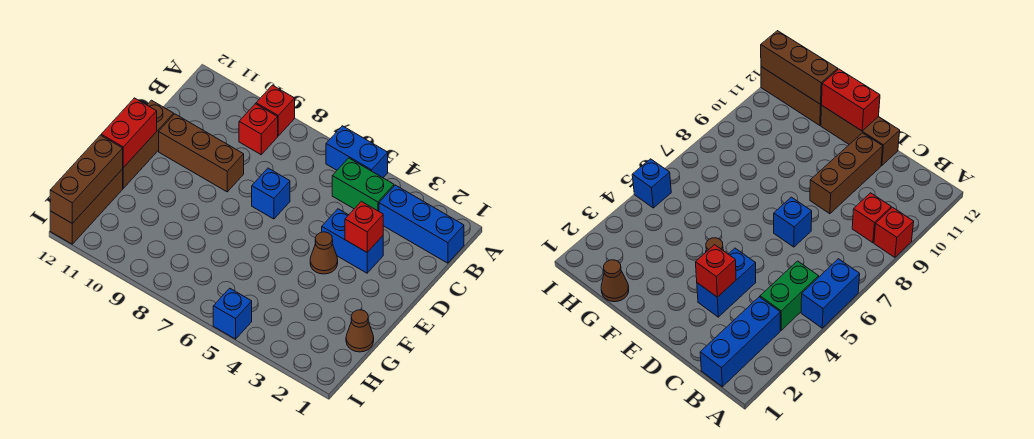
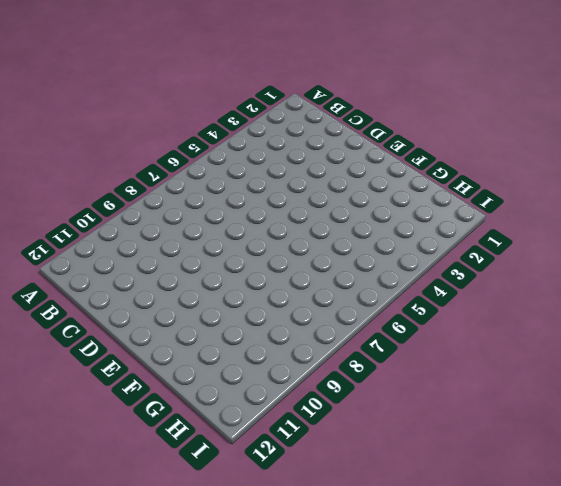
none -> blue 1x2 brick [326,126,388,178]
none -> red 1x1 brick [256,85,295,136]
none -> blue 1x3 brick [379,185,464,263]

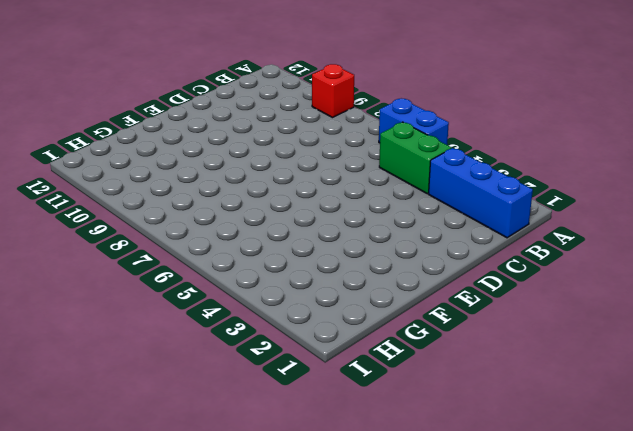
none -> red 1x1 brick [239,104,278,155]
none -> blue 1x2 brick [322,209,383,273]
none -> blue 1x1 brick [252,168,290,219]

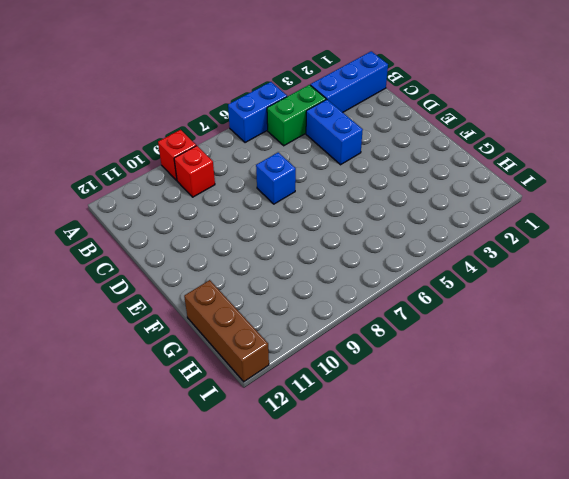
blue 1x2 brick [306,100,363,165] -> blue 1x2 brick turned to [322,209,383,273]
none -> brown 1x3 brick [159,114,244,192]
none -> brown 1x3 brick [123,100,174,188]
none -> brown 1x1 cone [310,232,338,274]

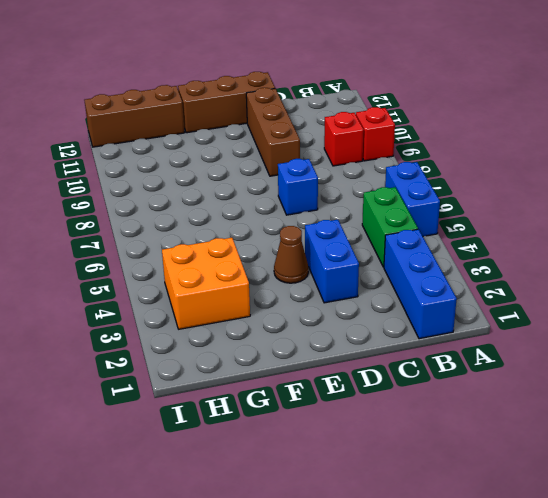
orange 2x2 brick [162,238,250,329] -> none
none -> brown 1x1 cone [346,310,374,352]
none -> blue 1x1 brick [213,288,252,339]
none -> red 1x1 brick [345,201,383,252]

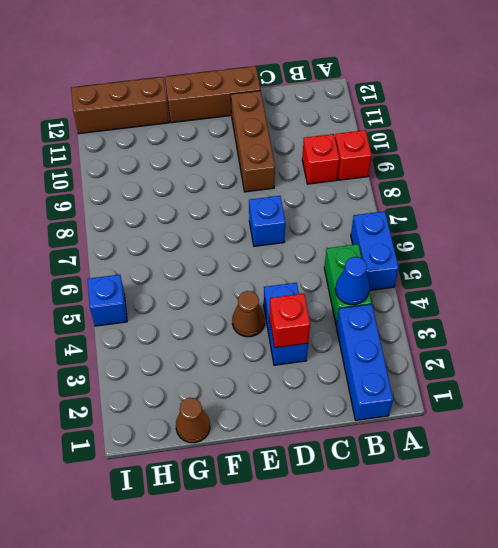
blue 1x1 cone [336,257,369,305] -> none
none -> red 1x2 brick [101,98,157,168]
none -> brown 1x3 brick [50,135,123,223]

